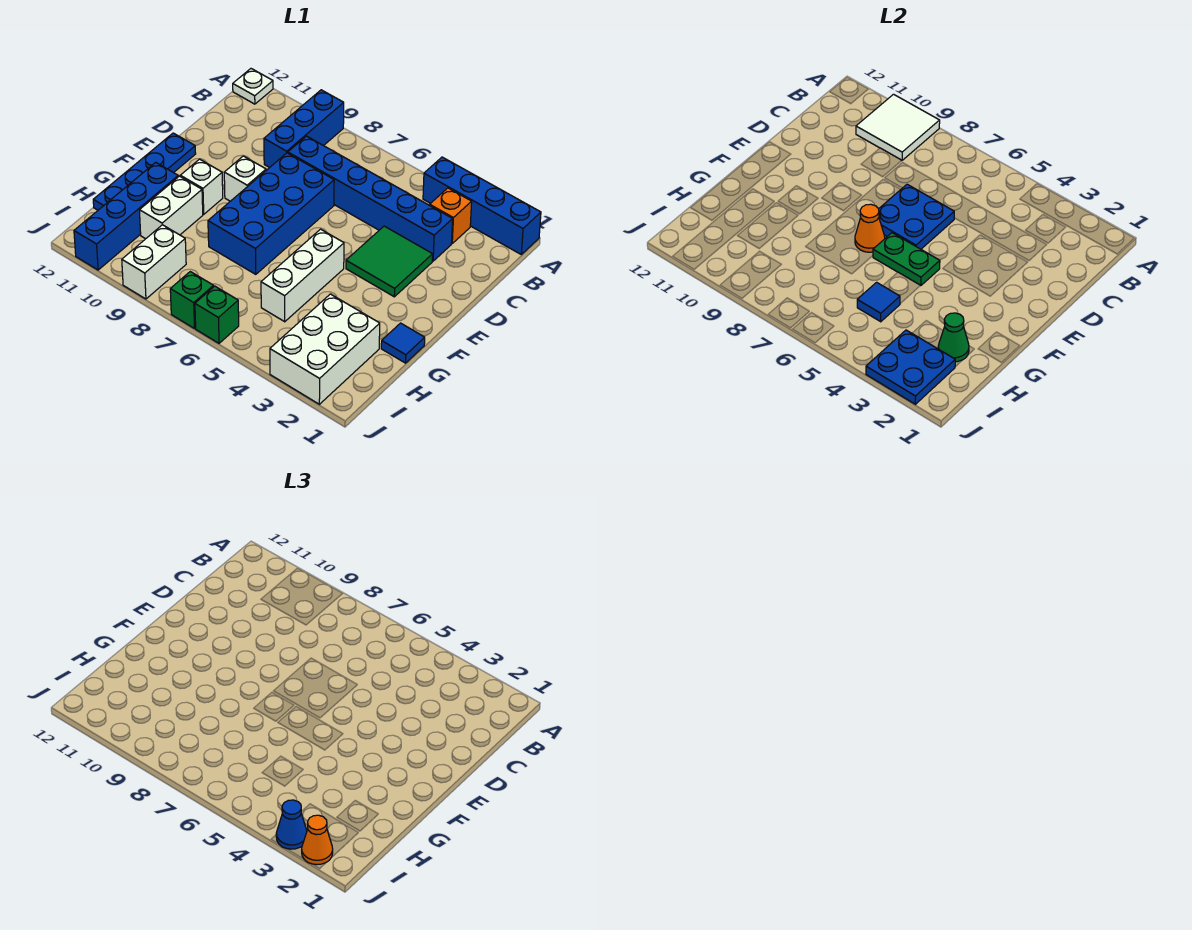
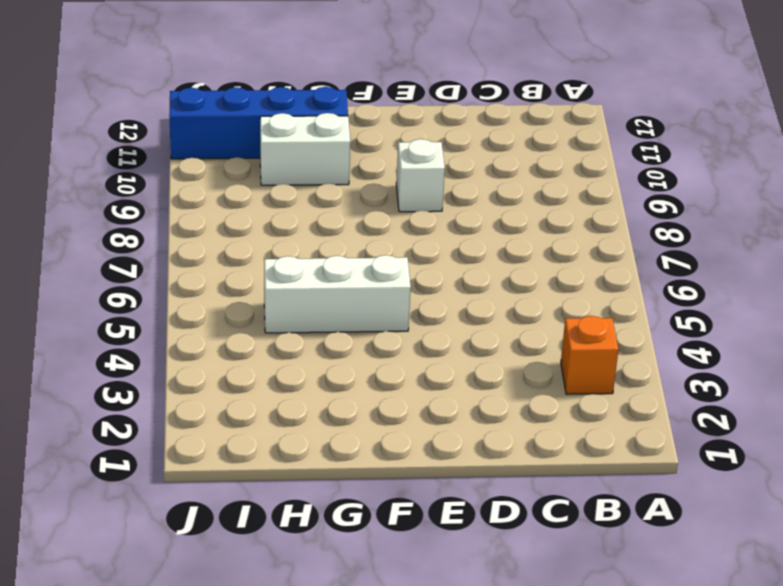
none -> blue 1x4 brick [423,157,541,254]
none -> blue 1x3 brick [264,90,344,168]
none -> white 1x1 plate [233,69,273,104]

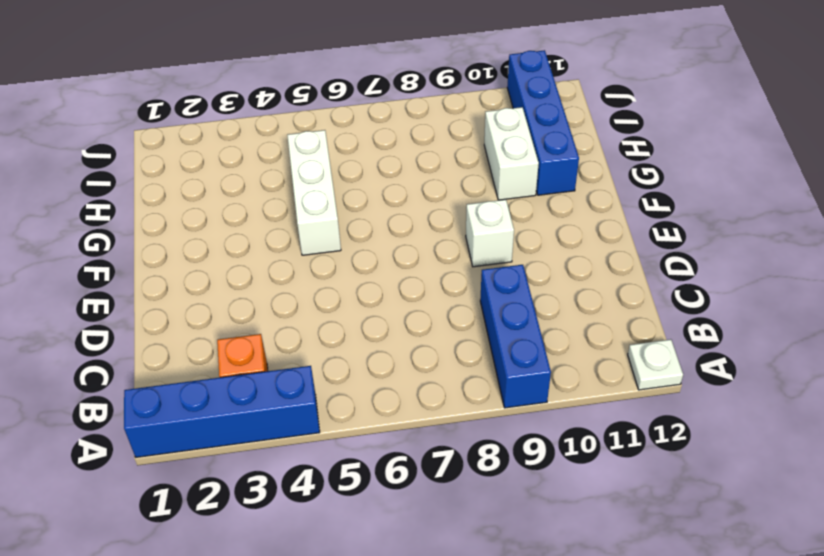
none -> blue 1x6 brick [288,136,453,261]
none -> green 2x2 tile [346,226,433,297]
none -> blue 2x4 brick [208,153,334,274]

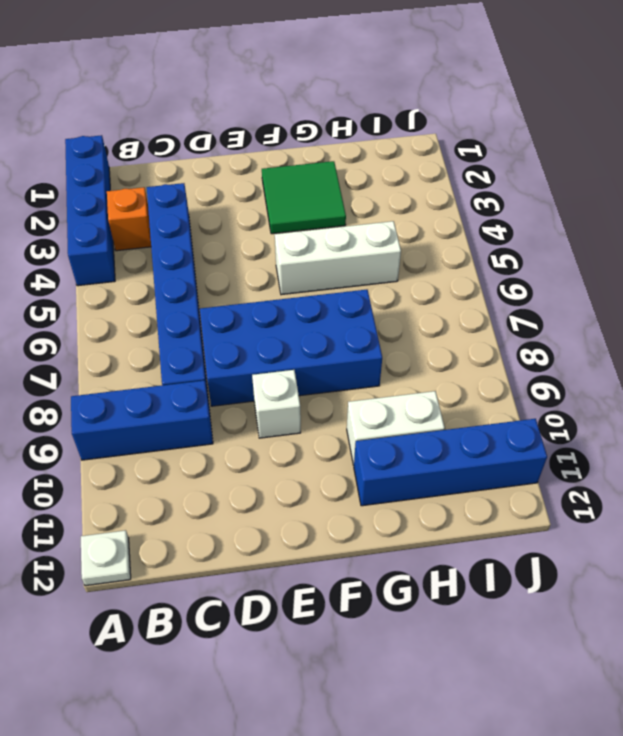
green 2x2 tile [262,161,346,234] -> green 2x2 tile moved to [346,226,433,297]
none -> blue 1x4 plate [93,133,196,210]
none -> white 1x1 brick [180,159,223,214]
none -> blue 1x1 tile [381,323,425,363]

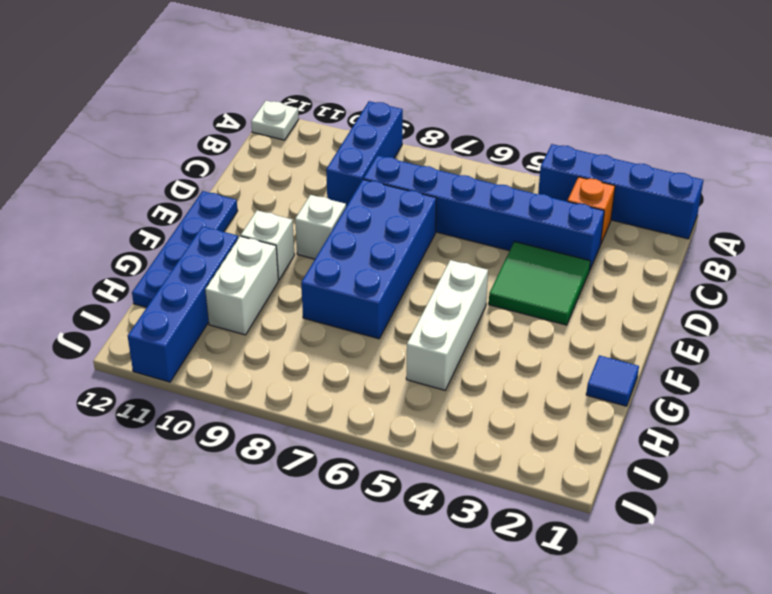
none -> white 2x3 brick [270,294,380,404]
none -> white 1x2 brick [122,225,186,299]
none -> green 1x1 brick [195,286,239,343]

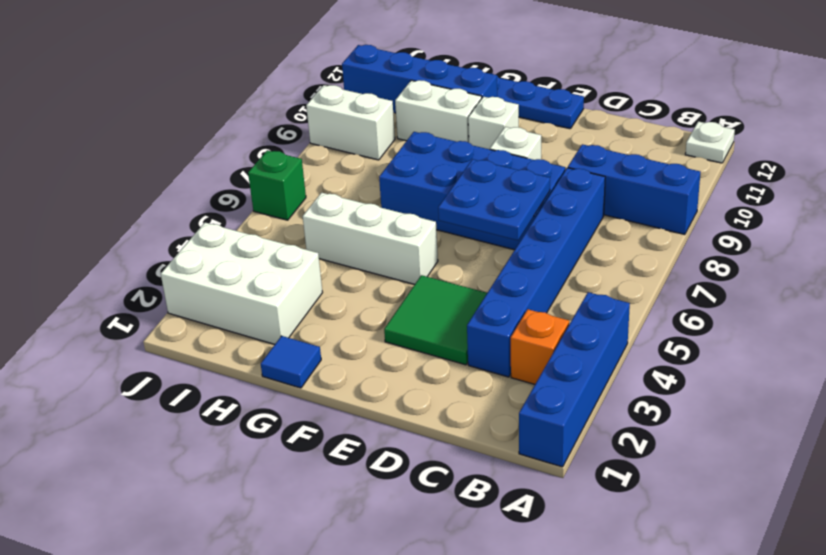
none -> green 1x1 brick [170,272,214,328]
none -> white 2x2 tile [856,94,940,160]
none -> green 1x2 plate [873,233,940,286]

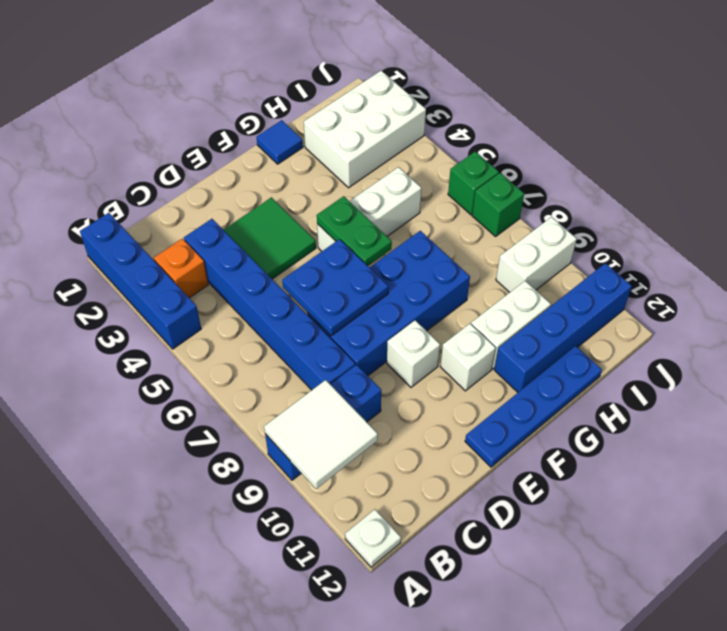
none -> orange 1x1 cone [855,204,885,252]
none -> green 1x1 cone [938,313,969,362]
none -> blue 1x1 tile [857,282,900,322]

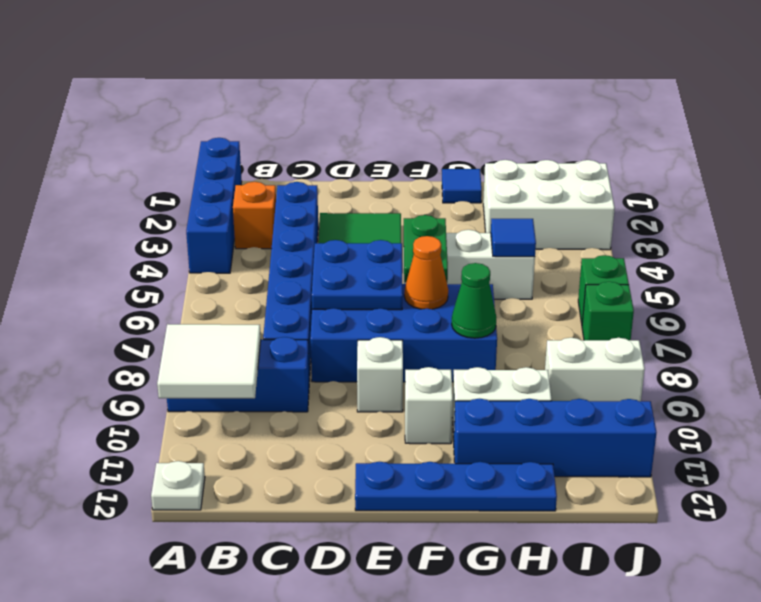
green 1x1 cone [452,263,496,338] -> green 1x1 cone moved to [938,313,969,362]
none -> blue 2x2 plate [866,330,955,404]
none -> orange 1x1 cone [302,815,333,865]
none -> blue 1x1 cone [276,800,307,849]

